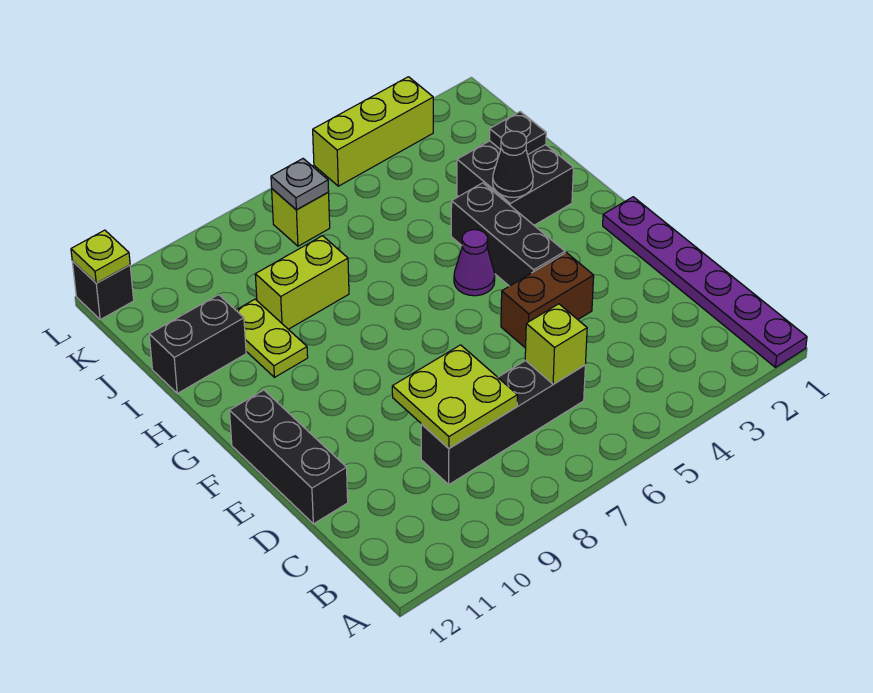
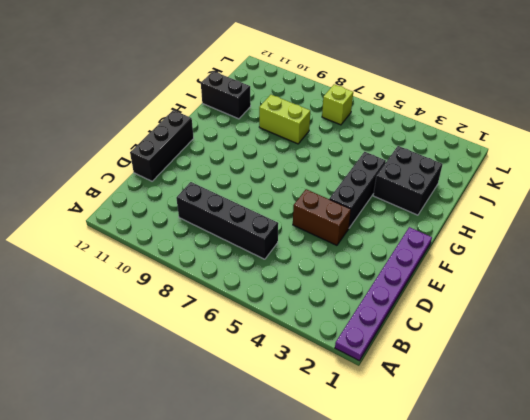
none -> purple 1x1 cone [454,230,495,296]
none -> lime 1x2 plate [236,299,308,377]
none -> lime 1x3 brick [313,77,433,186]

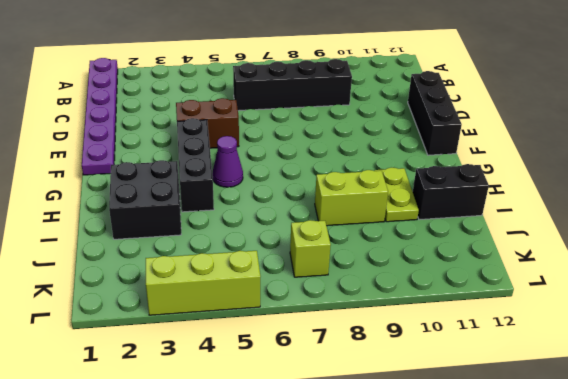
none -> black 1x1 brick [72,261,134,320]
none -> lime 1x1 brick [525,304,587,384]
none -> lime 2x2 plate [392,345,517,448]

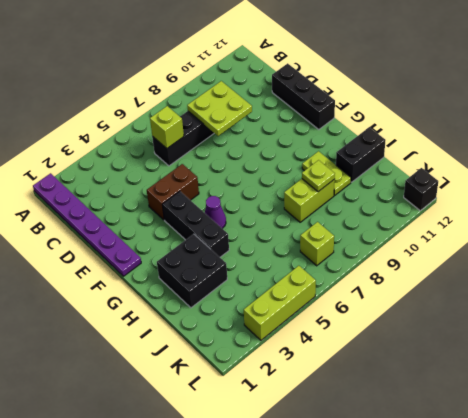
lime 1x1 plate [302,160,335,192] -> lime 1x1 plate moved to [71,230,130,283]
none -> black 1x1 cone [493,131,533,197]
none -> black 1x1 plate [489,112,546,155]
none -> grey 1x1 plate [271,159,329,210]

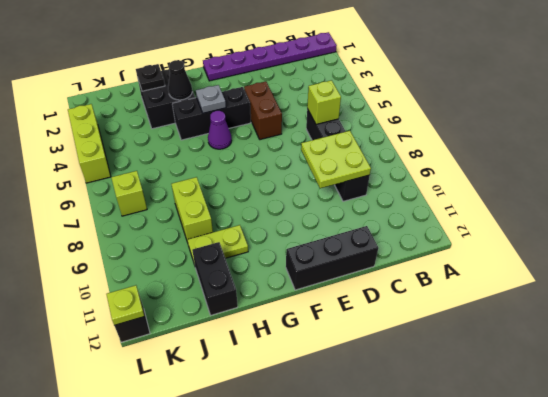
grey 1x1 plate [196,85,226,113] -> grey 1x1 plate moved to [271,159,329,210]

